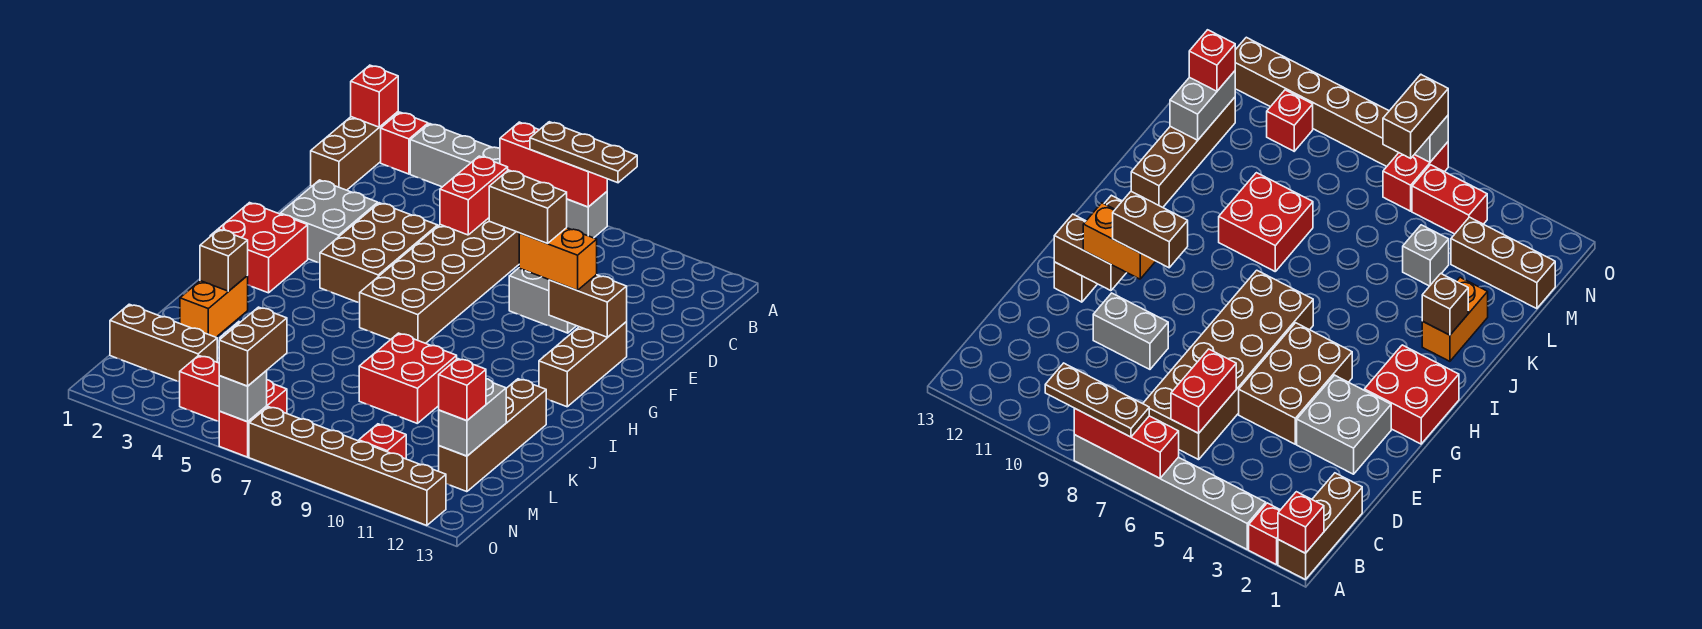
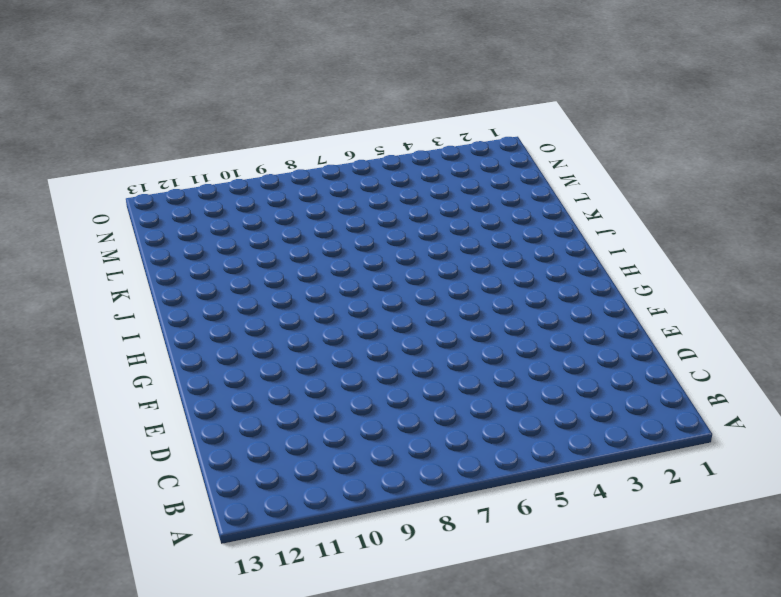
none -> brown 1x3 brick [311,112,398,190]
none -> red 1x1 brick [381,112,428,174]
none -> grey 1x6 brick [410,124,607,238]
none -> brown 2x6 brick [360,218,519,343]

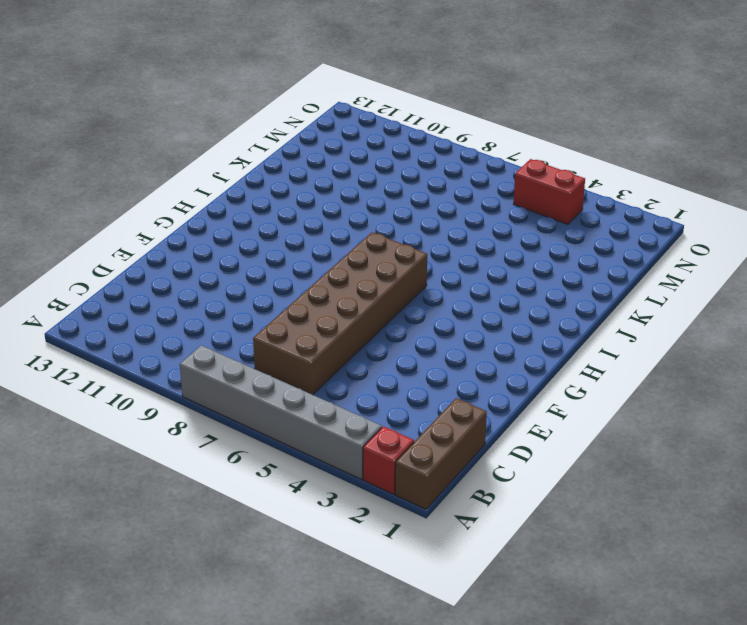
none -> grey 2x2 brick [280,180,378,263]
none -> brown 2x3 brick [320,203,438,303]
none -> grey 1x2 brick [509,268,576,333]
none -> brown 1x3 brick [539,322,627,407]

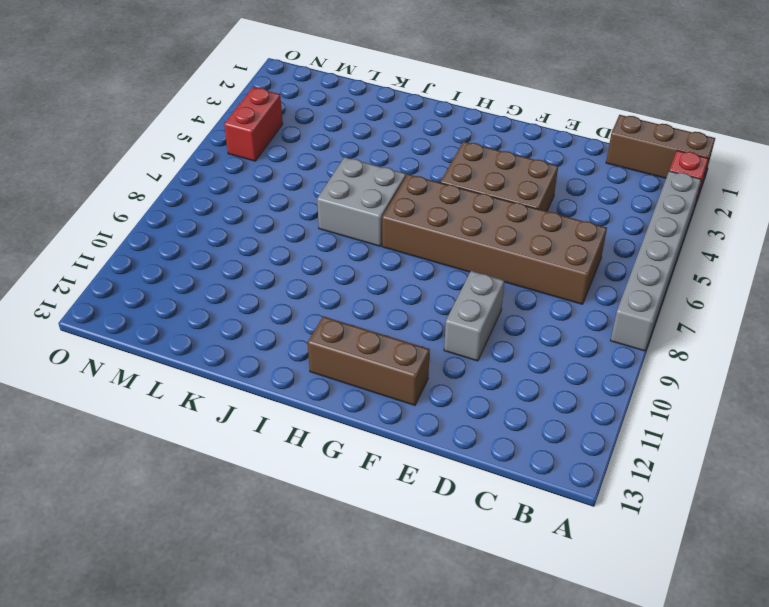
grey 2x2 brick [317,157,406,246] -> grey 2x2 brick moved to [280,180,378,263]
none -> red 2x2 brick [211,203,308,293]
none -> orange 1x2 brick [180,276,248,337]
none -> red 2x2 brick [359,333,457,424]
none -> brown 1x4 brick [439,379,546,492]

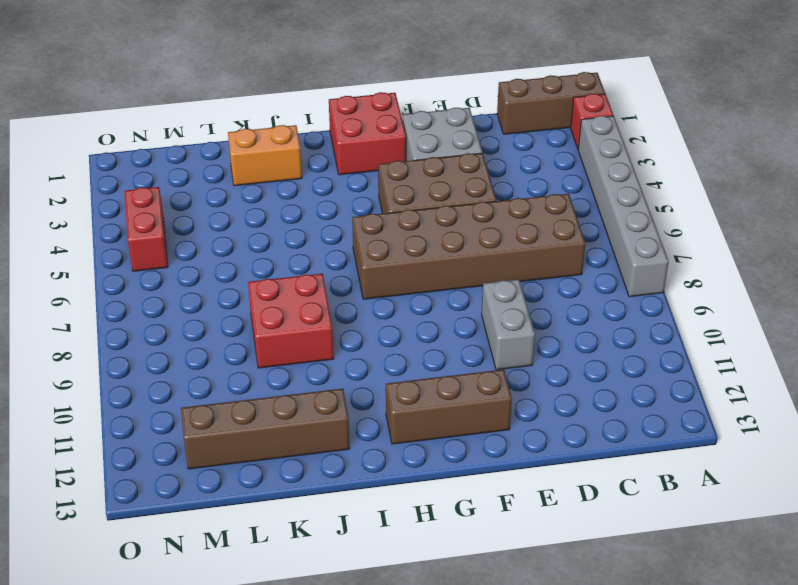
none -> grey 1x1 brick [1403,225,1449,286]
none -> brown 1x3 brick [110,304,217,382]
none -> red 1x2 brick [219,380,287,457]
none -> red 1x1 brick [359,424,406,459]

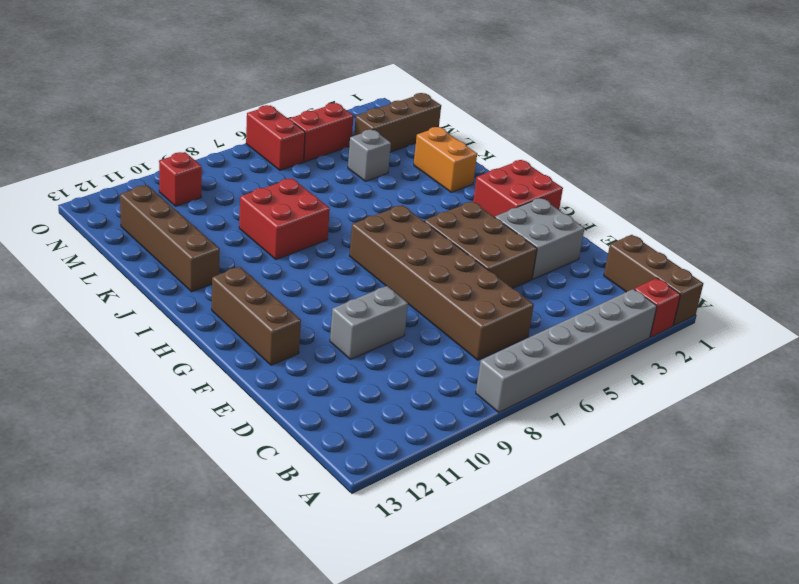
none -> brown 1x6 brick [249,407,446,526]
none -> red 1x1 brick [351,65,398,127]
none -> red 1x3 brick [500,122,607,207]
none -> red 1x2 brick [440,156,508,235]

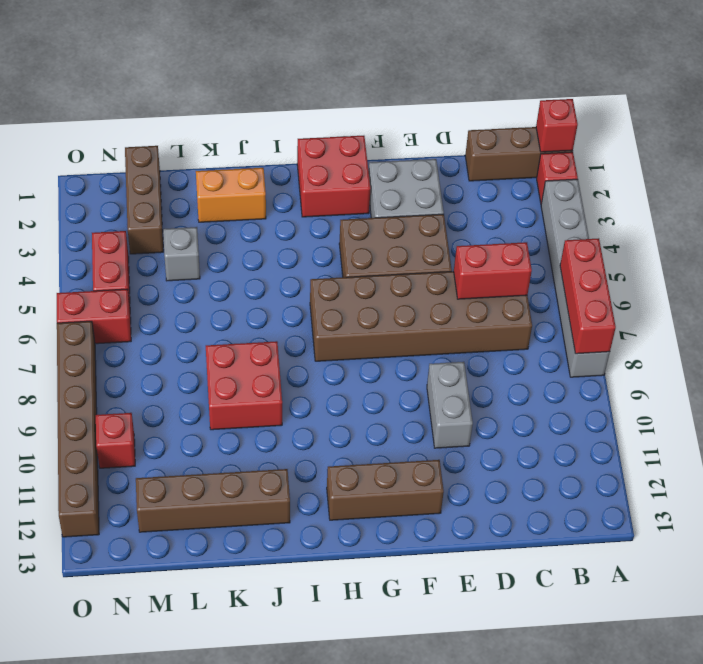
none -> brown 1x2 brick [549,275,627,337]
none -> brown 1x1 brick [200,229,248,291]
none -> grey 1x2 brick [439,379,506,456]
none -> grey 1x1 brick [219,371,267,422]

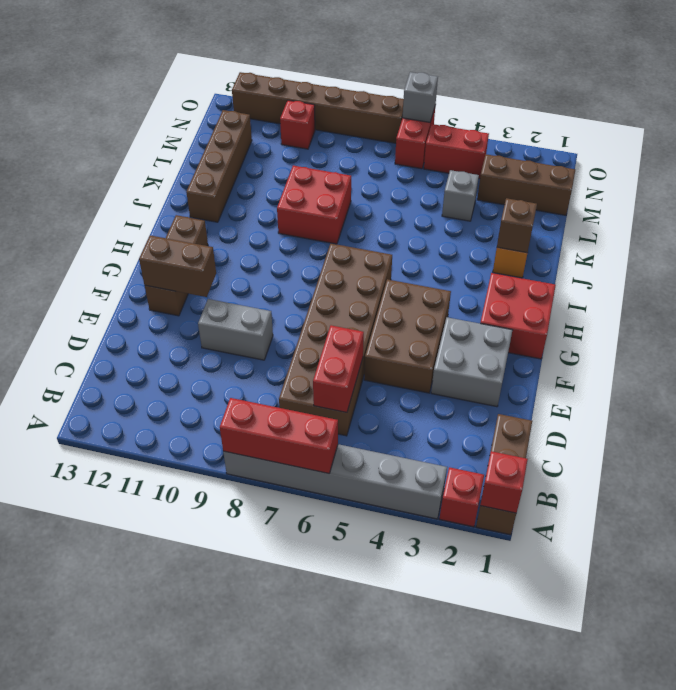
none -> grey 1x2 brick [439,379,506,456]
none -> brown 1x3 plate [530,122,637,183]
none -> orange 1x2 brick [519,228,597,290]
none -> red 1x1 brick [439,359,486,421]

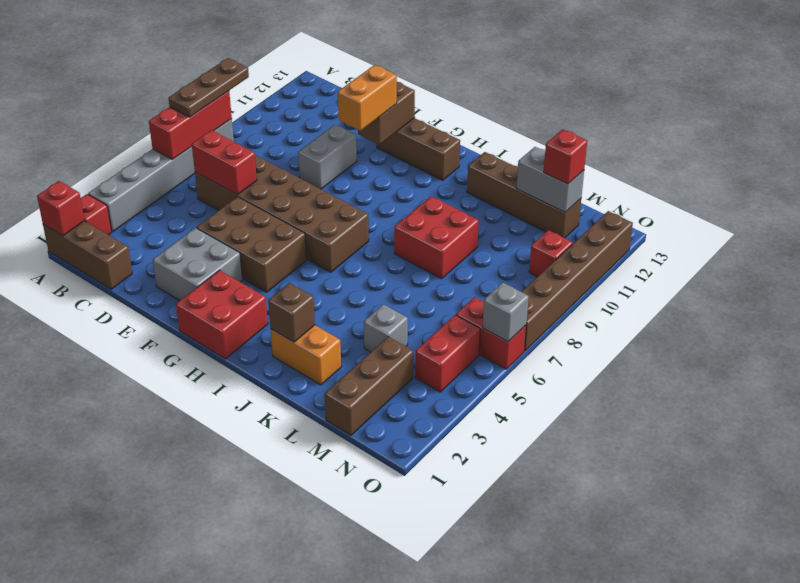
none -> brown 1x2 brick [219,307,287,386]
none -> brown 1x2 brick [489,170,567,243]

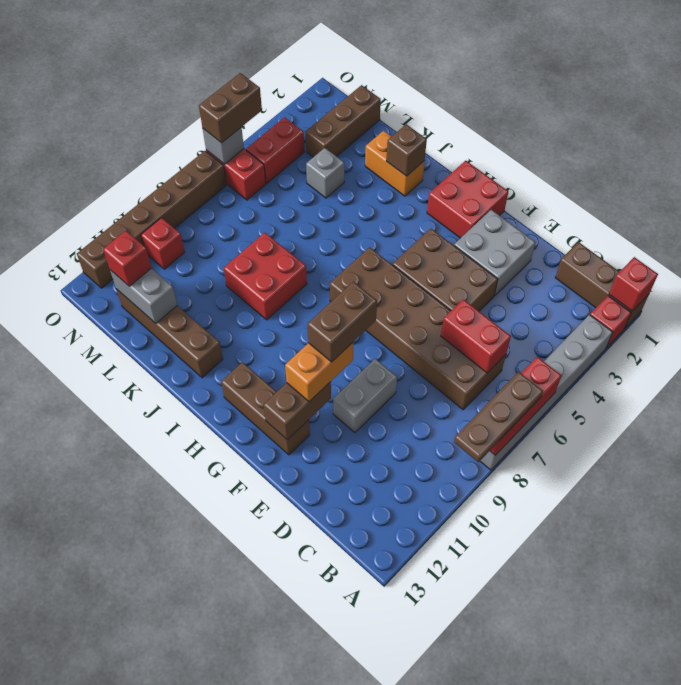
brown 1x2 brick [199,73,262,143] -> brown 1x2 brick turned to [219,307,287,386]

